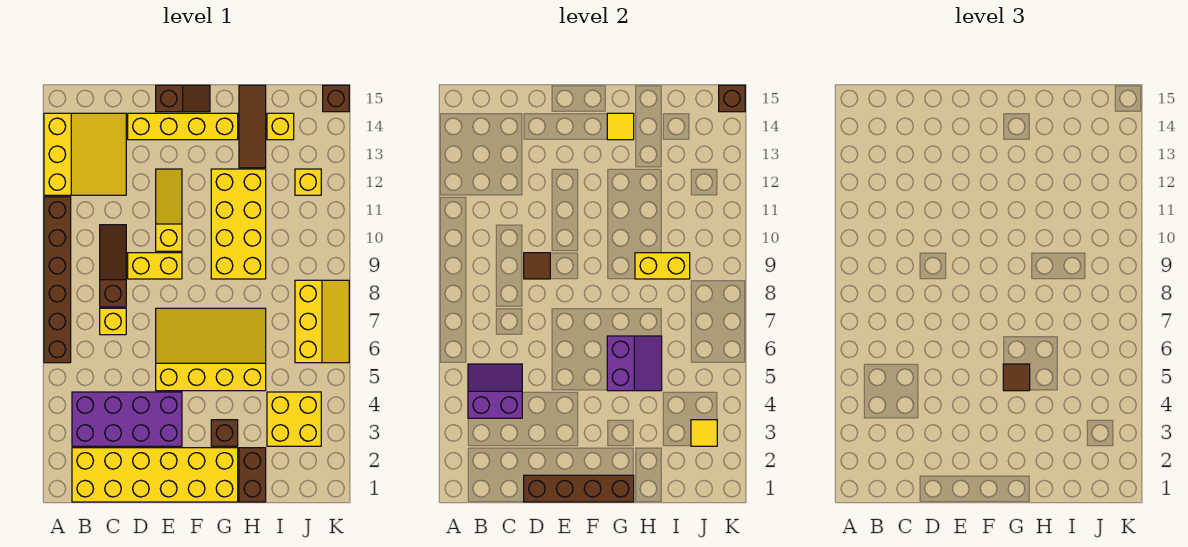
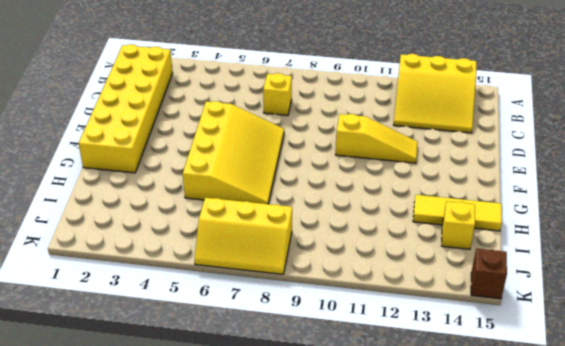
yellow 1x3 tile [413,195,502,231] -> brown 1x3 tile [239,85,266,168]
none -> brown 1x6 brick [44,197,71,363]
none -> purple 2x4 brick [72,392,182,446]
none -> brown 1x3 slope [100,225,126,307]

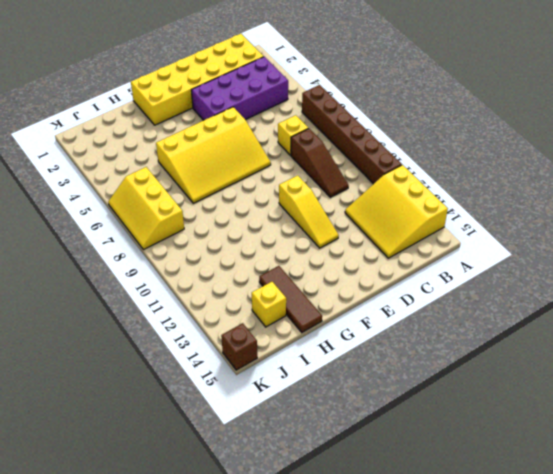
none -> yellow 1x2 brick [128,253,182,279]
none -> yellow 1x4 brick [128,113,238,140]
none -> brown 1x2 slope [156,85,210,112]

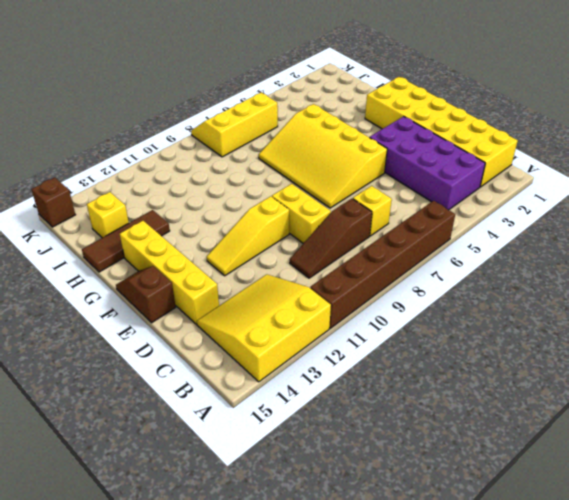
none -> brown 1x1 brick [211,420,238,446]
none -> yellow 2x4 brick [211,169,266,279]
none -> brown 1x2 brick [239,448,266,502]

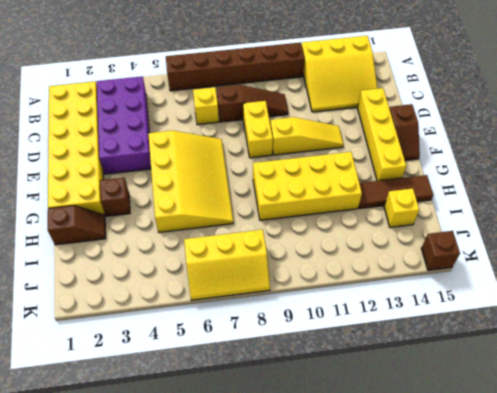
brown 1x2 slope [48,206,106,245] -> brown 1x2 brick [239,448,266,502]
none -> yellow 2x2 brick [267,392,321,446]
none -> yellow 1x1 brick [295,169,321,195]
none -> purple 2x2 slope [468,364,522,418]

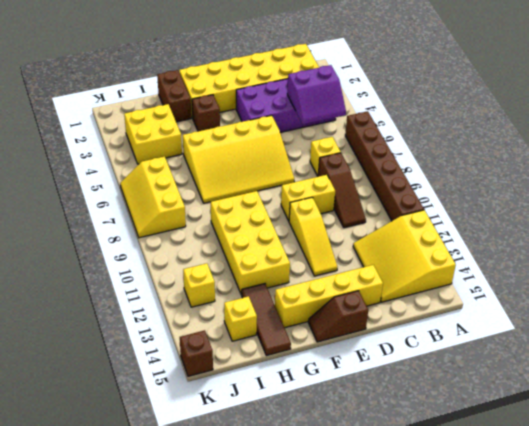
none -> brown 1x4 brick [524,475,634,502]
none -> brown 1x1 tile [524,253,550,279]
none -> purple 2x2 slope [607,336,662,391]

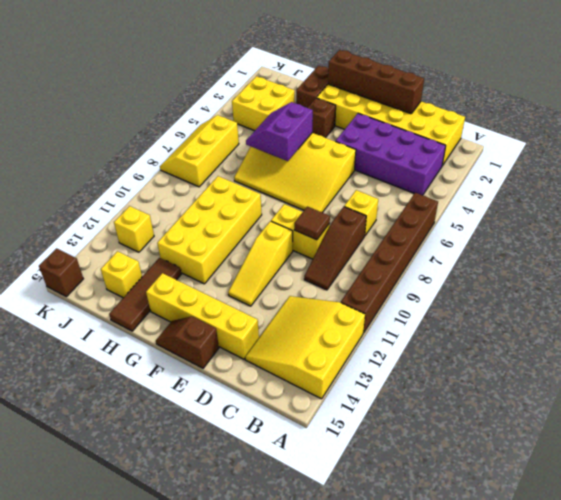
none -> purple 2x2 slope [468,364,522,418]
none -> yellow 1x1 tile [607,113,634,140]
none -> yellow 1x2 brick [635,253,690,279]

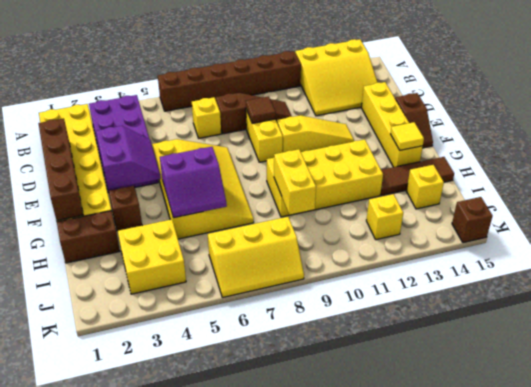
purple 2x2 slope [96,126,161,189] -> purple 2x2 slope moved to [468,364,522,418]
none -> yellow 1x1 tile [691,420,717,446]
none -> brown 1x1 brick [719,85,745,112]
none -> brown 1x1 tile [1003,364,1030,391]

